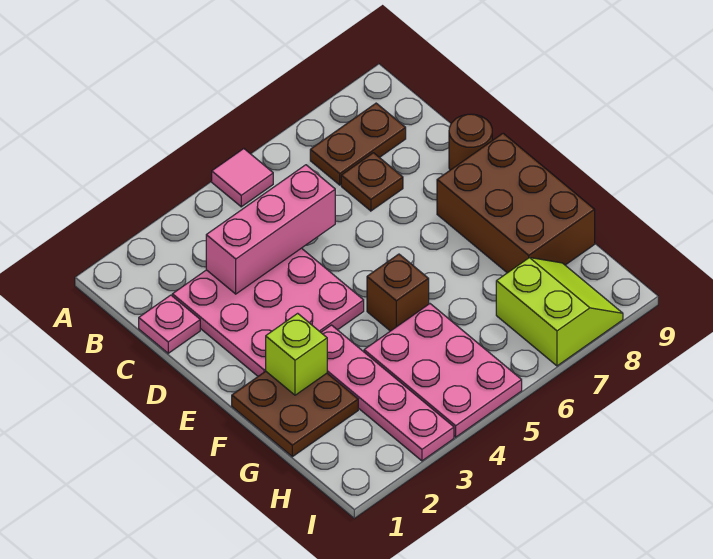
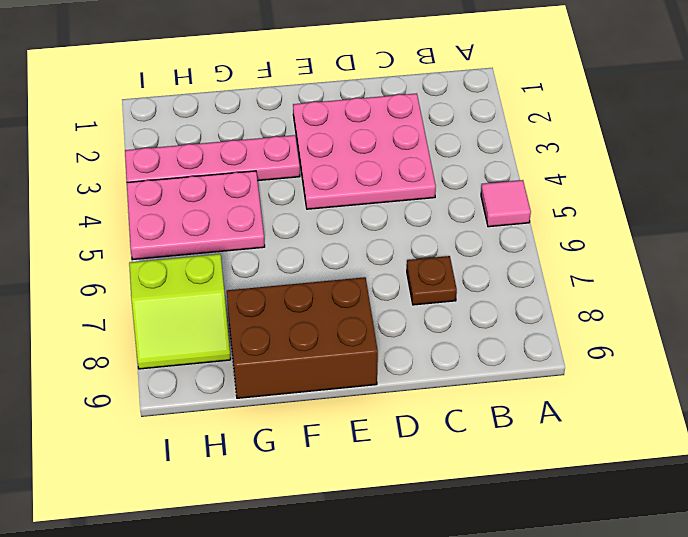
none -> brown 1x2 plate [310,103,406,185]
none -> pink 1x1 plate [139,295,200,353]
none -> brown 1x1 round brick [449,114,492,170]

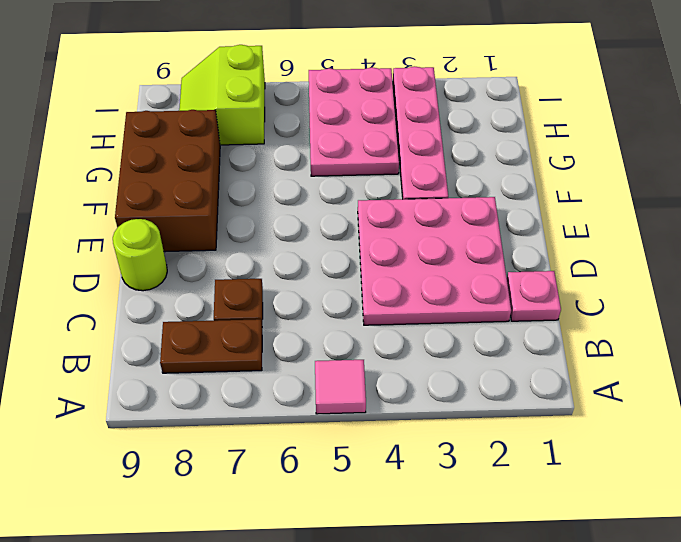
lime 1x1 round brick [113,219,167,291] -> brown 1x1 round brick [449,114,492,170]
none -> brown 2x2 plate [232,371,358,457]
none -> brown 1x1 brick [367,254,429,331]
none -> pink 1x3 brick [206,165,335,294]

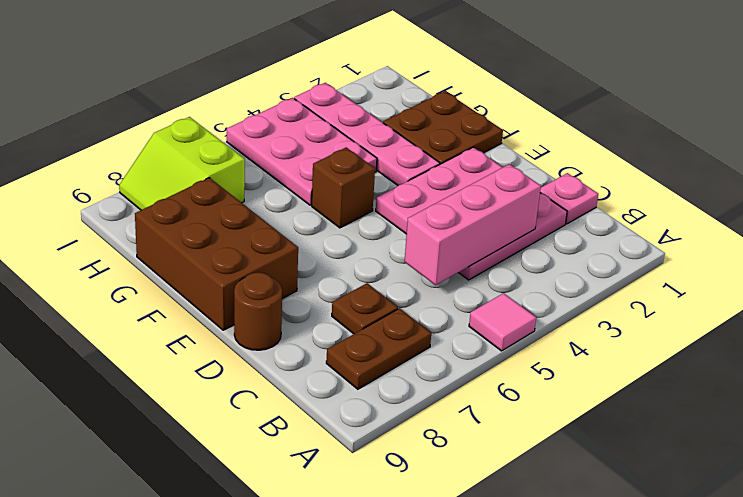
none -> lime 1x1 brick [266,313,327,395]

